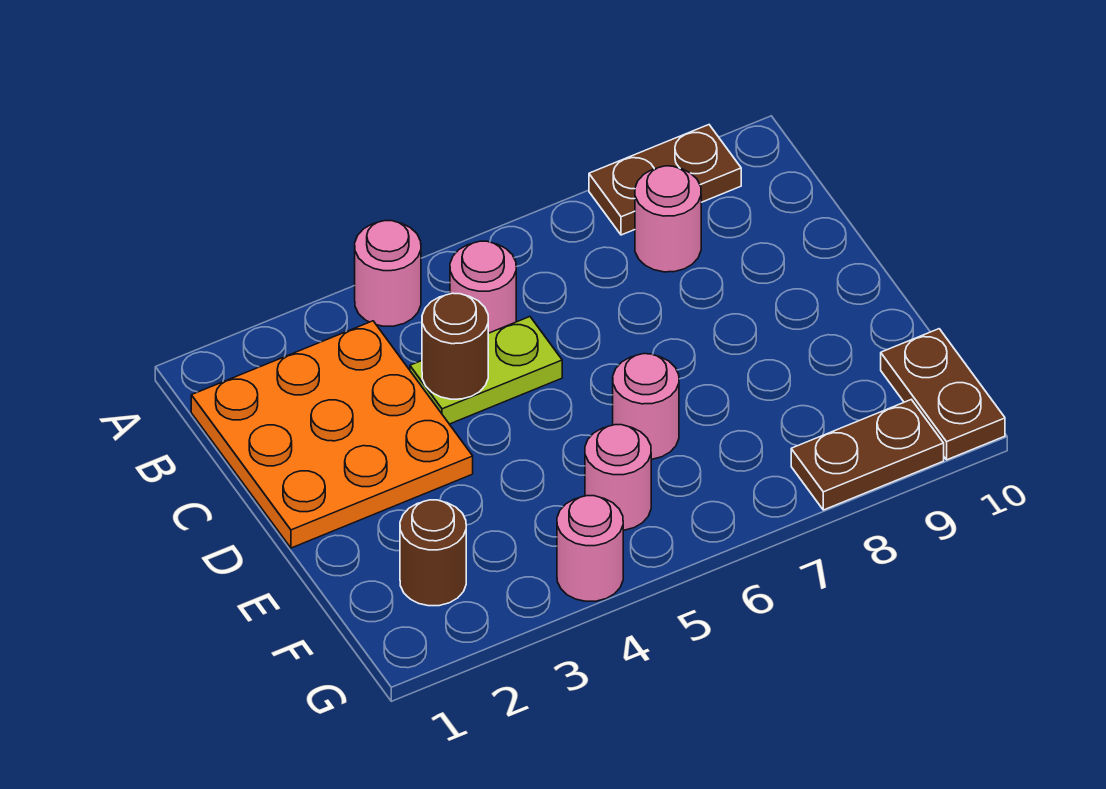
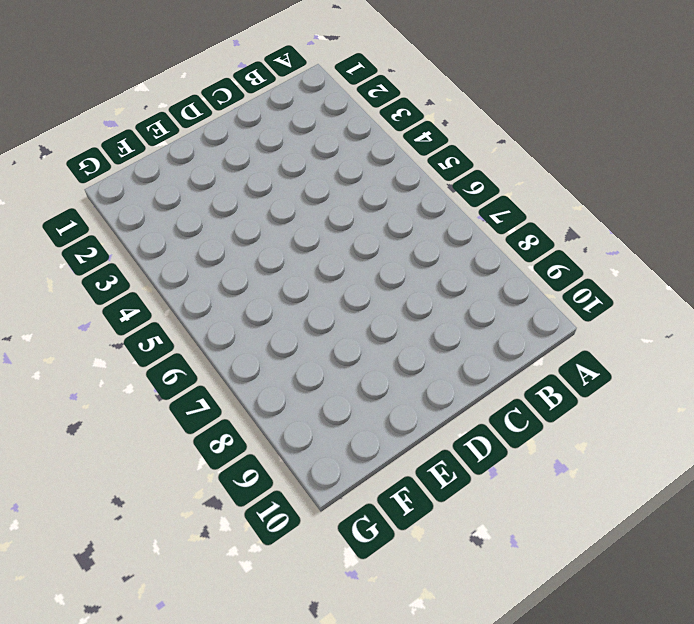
none -> pink 1x1 round brick [355,221,421,326]
none -> brown 1x2 plate [589,125,741,235]
none -> orange 3x3 plate [191,321,473,548]

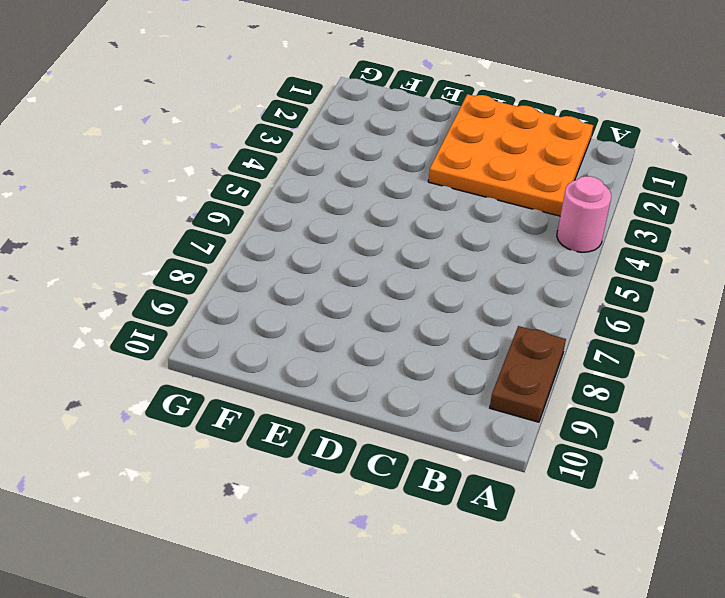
none -> pink 1x1 round brick [450,241,516,333]
none -> pink 1x1 round brick [635,166,701,272]
none -> lime 1x2 plate [410,317,562,424]

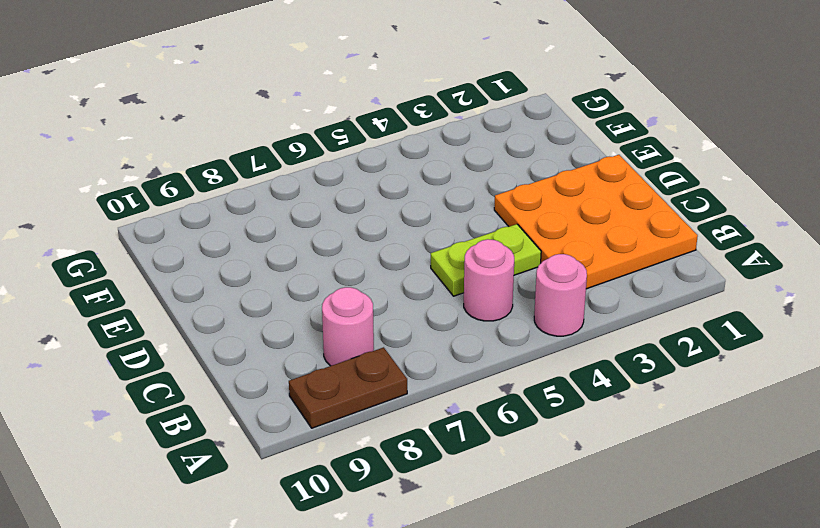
none -> pink 1x1 round brick [613,354,679,459]
none -> brown 1x1 round brick [400,500,466,606]
none -> pink 1x1 round brick [585,425,651,530]

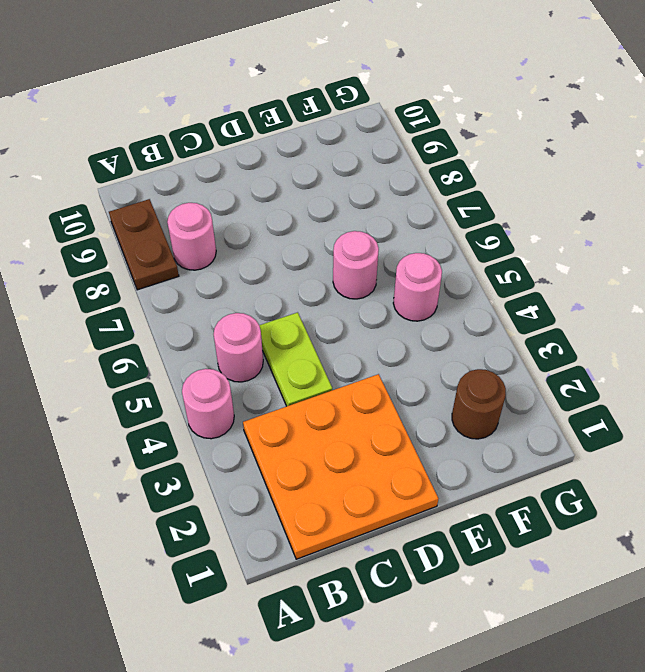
none -> brown 1x2 plate [881,329,1005,460]
none -> pink 1x1 round brick [557,496,623,601]
none -> brown 1x2 plate [791,400,944,510]

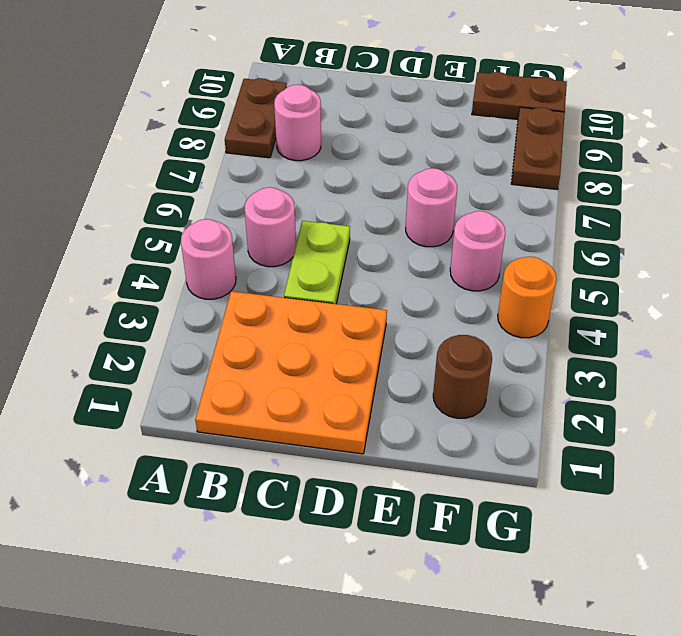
orange 1x1 round brick [498,257,557,338] -> pink 1x1 round brick [557,496,623,601]
none -> brown 1x1 round brick [422,293,488,399]

